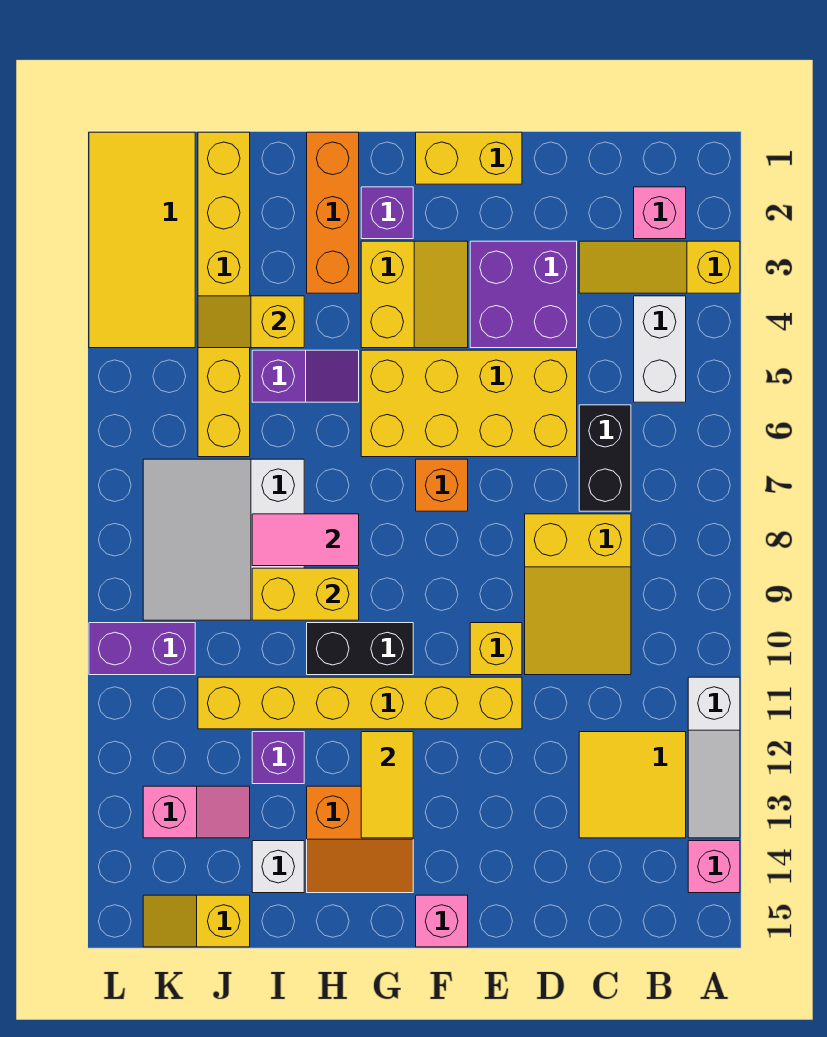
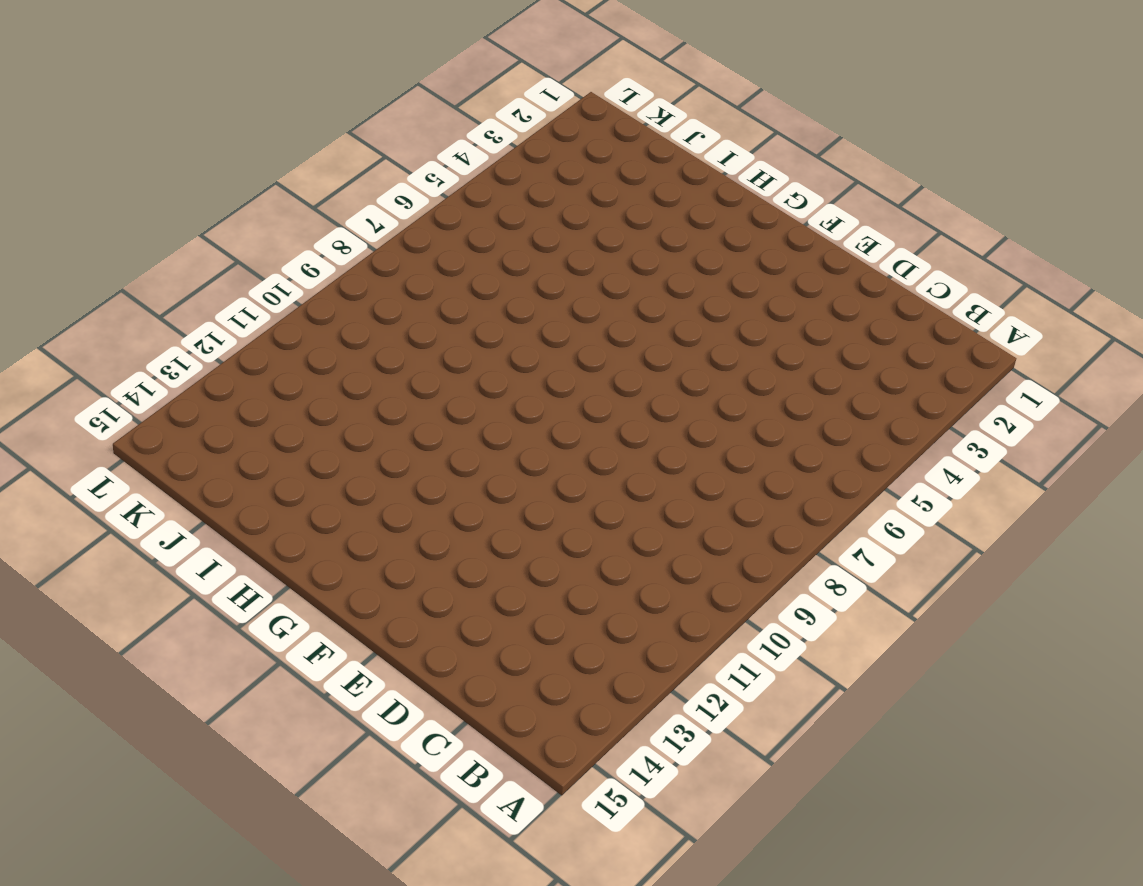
none -> yellow 1x3 slope [579,241,740,293]
none -> white 1x3 slope [688,677,740,838]
none -> pink 1x1 brick [688,841,740,893]
none -> pink 1x1 brick [634,187,686,239]

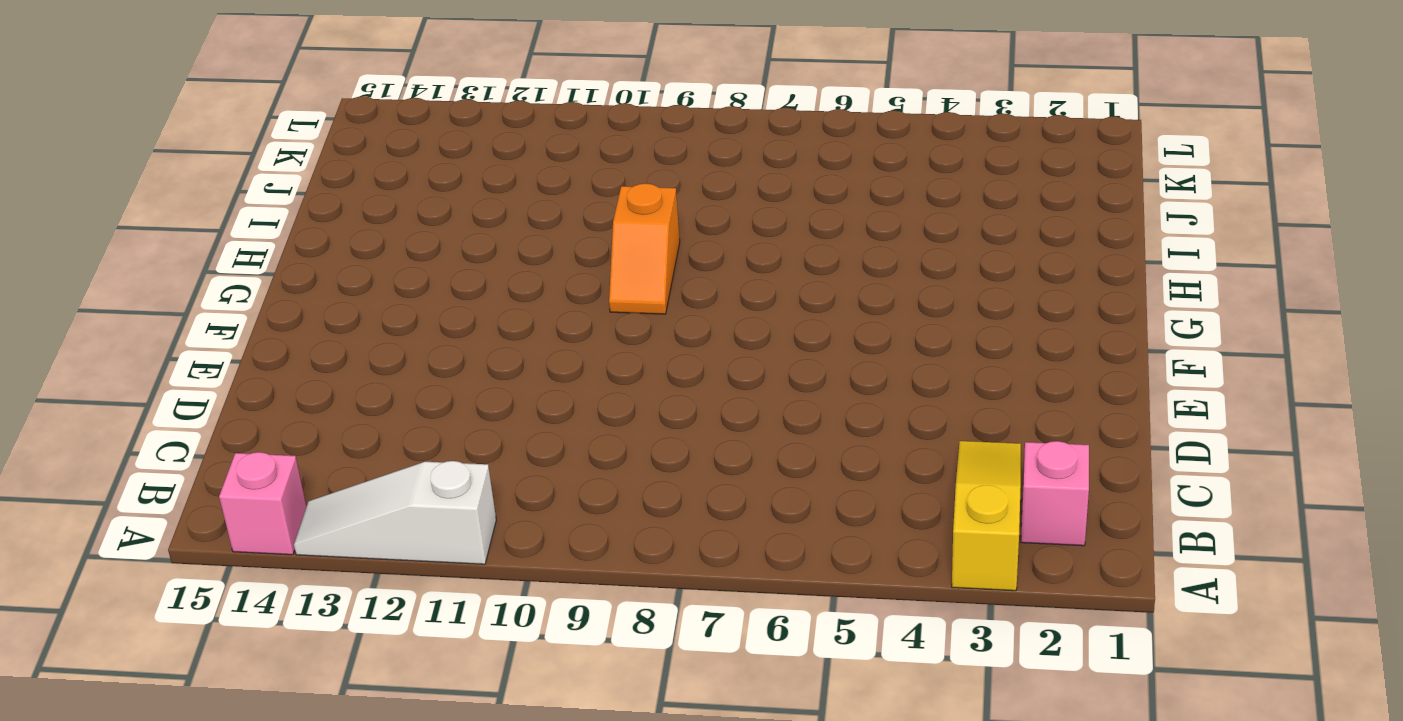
orange 1x2 slope [609,183,680,314] -> none
none -> white 1x2 brick [634,296,686,402]
none -> yellow 2x2 tile [579,732,686,838]
none -> black 1x2 brick [579,405,631,511]
none -> yellow 2x3 slope [525,514,631,675]

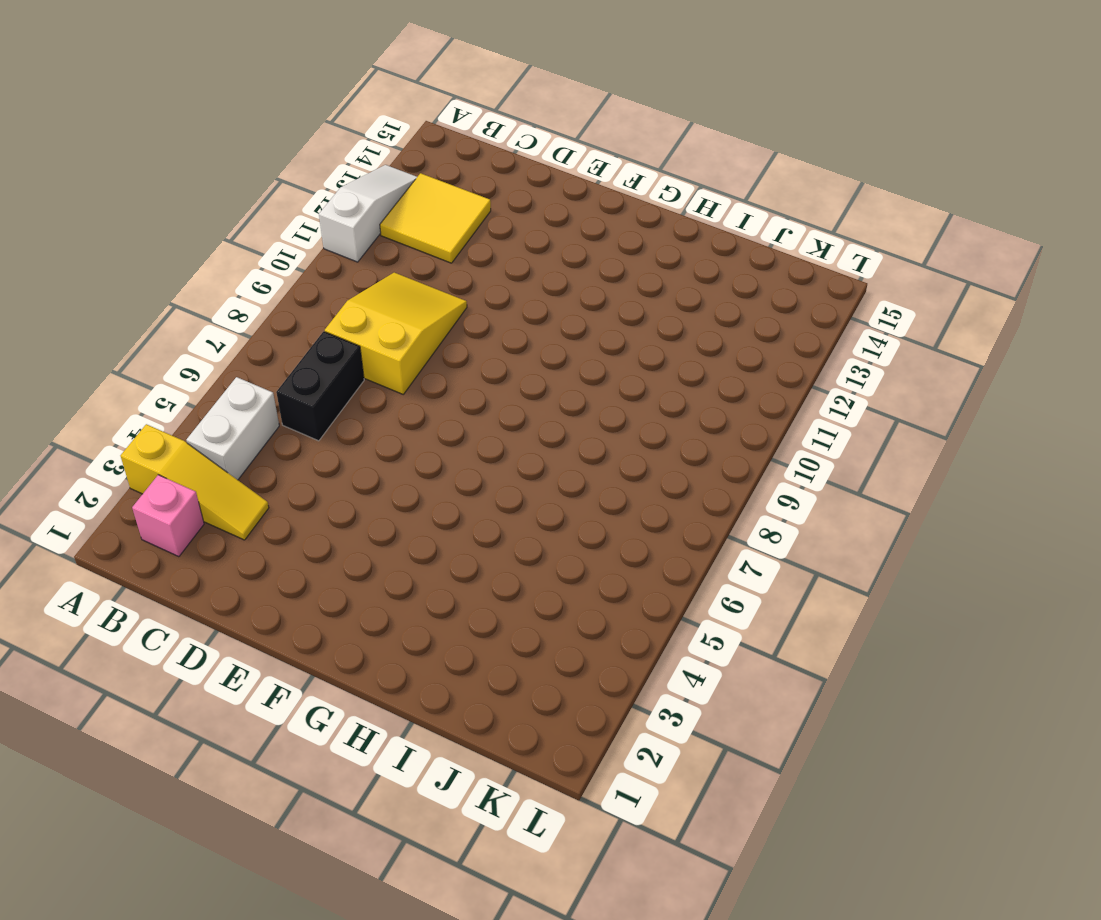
none -> pink 1x1 brick [688,841,740,893]
none -> purple 2x2 brick [470,241,577,348]
none -> yellow 2x4 brick [361,350,577,457]
none -> yellow 1x2 brick [416,132,522,184]

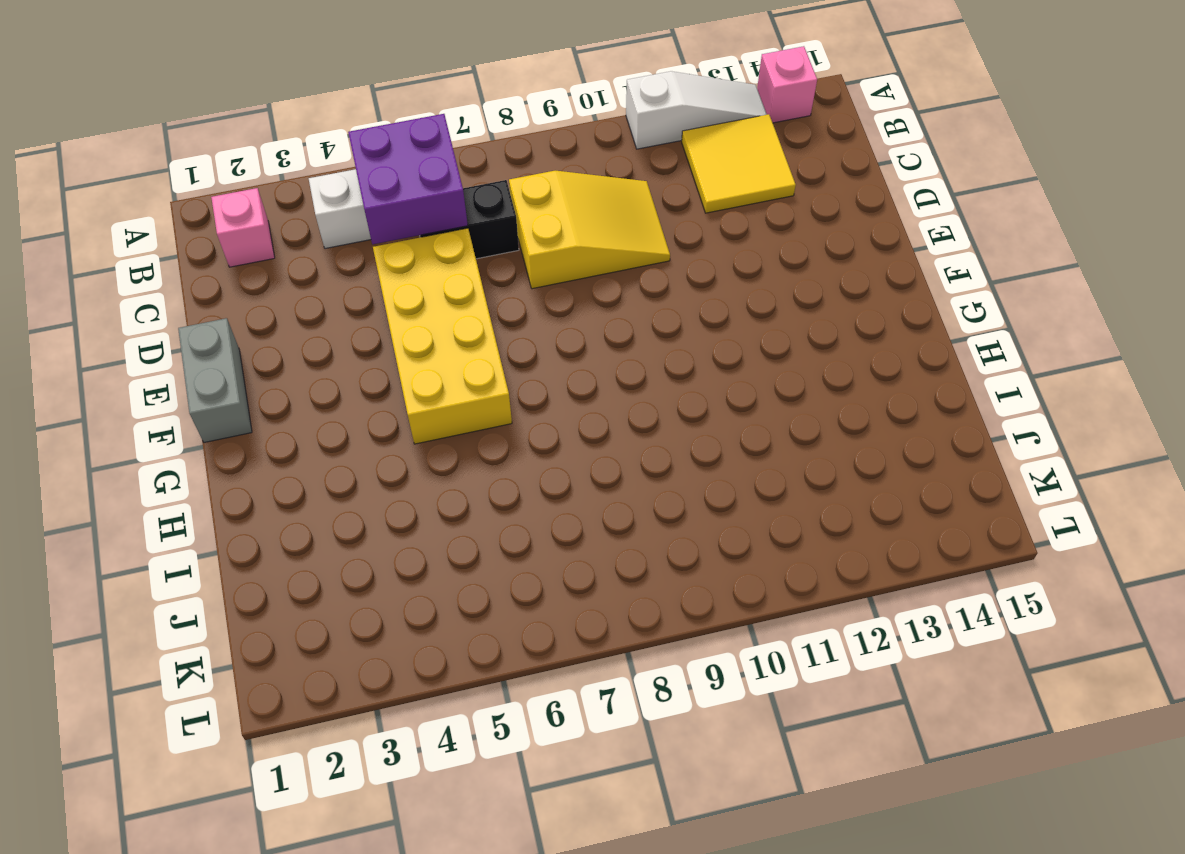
purple 2x2 brick [348,114,468,244] -> purple 2x2 brick moved to [470,241,577,348]
grey 1x2 brick [178,318,252,443] -> yellow 1x2 brick [416,132,522,184]
none -> yellow 1x3 slope [579,241,740,293]
none -> yellow 1x1 brick [470,623,522,675]
none -> yellow 1x6 brick [198,677,522,729]
none -> yellow 2x2 slope [361,241,468,348]

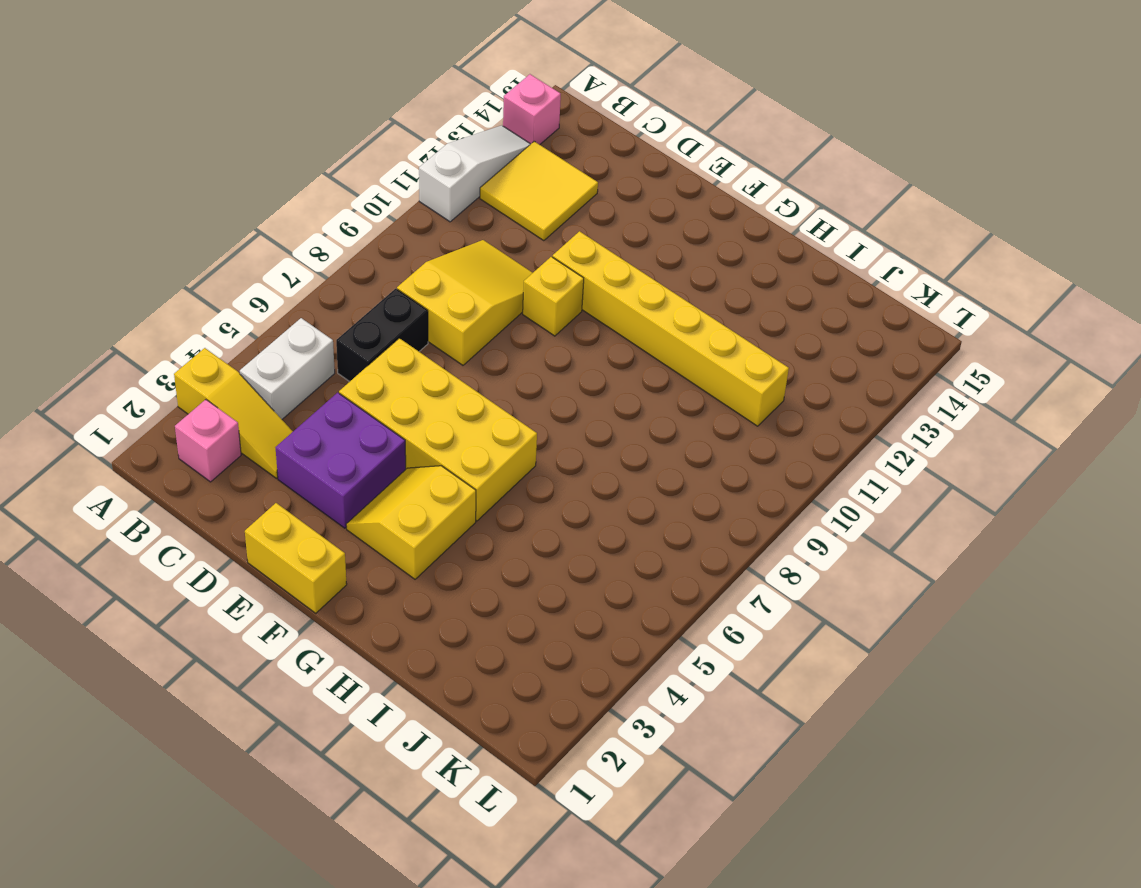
none -> orange 1x1 brick [416,459,468,511]
none -> pink 1x1 brick [416,895,468,947]
none -> purple 1x1 brick [361,187,413,239]
none -> black 1x2 brick [307,623,413,675]

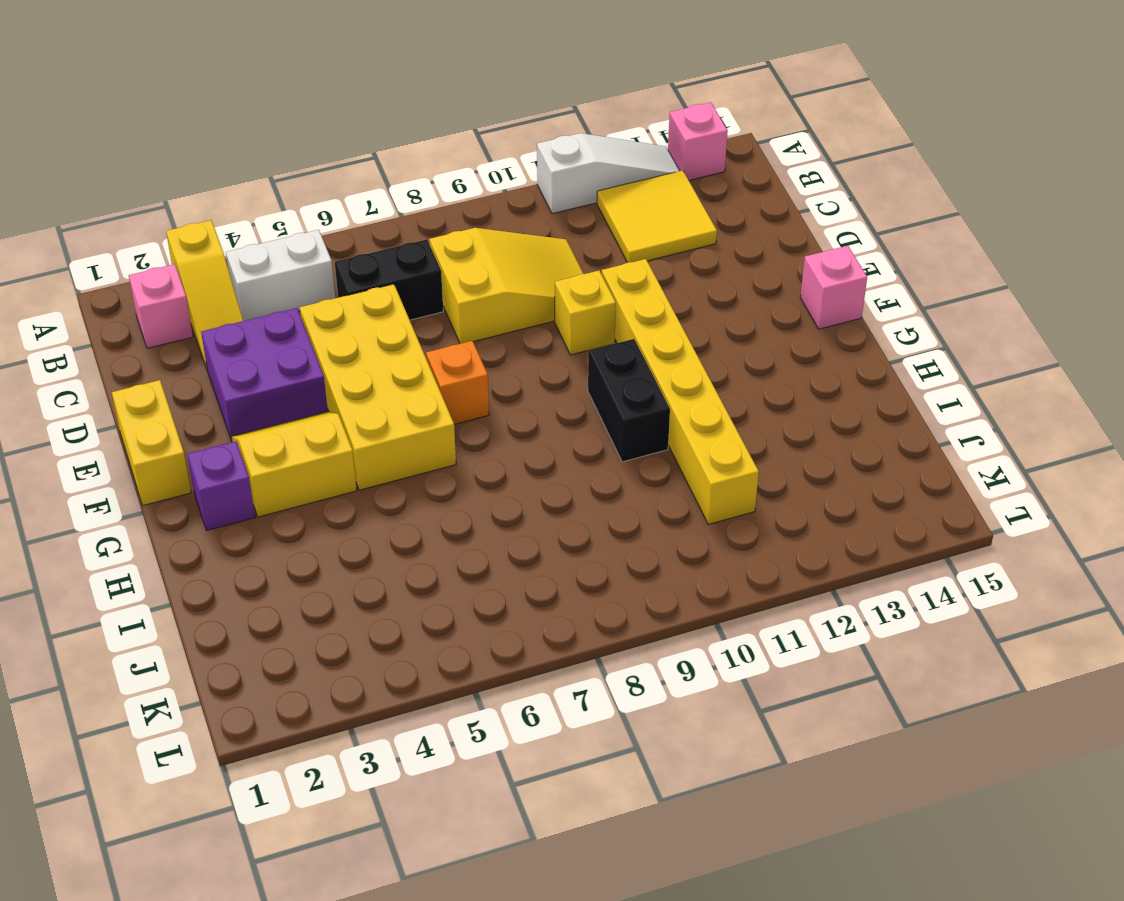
none -> orange 2x2 slope [307,786,413,893]
none -> orange 1x3 brick [307,132,359,293]
none -> purple 1x2 slope [252,350,359,402]
none -> white 3x3 slope [143,459,304,620]

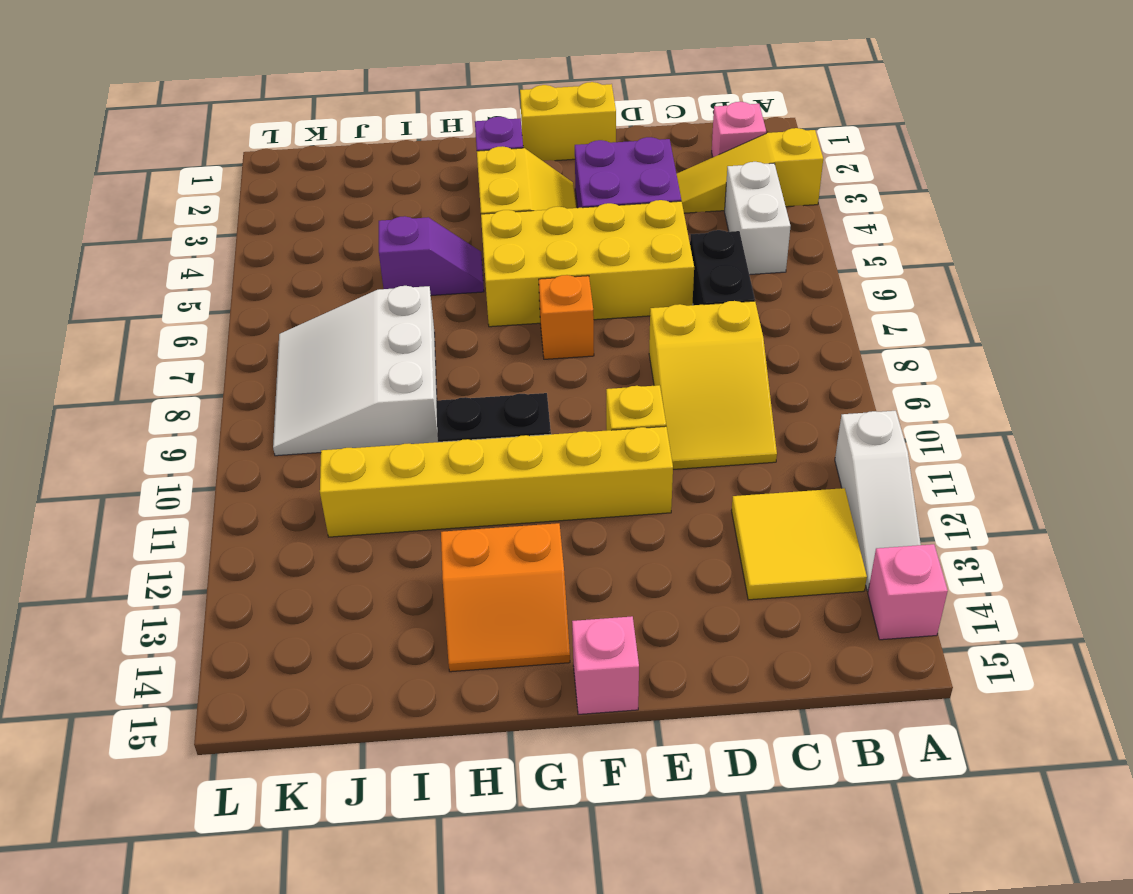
none -> orange 1x3 brick [307,132,359,293]
none -> purple 1x1 brick [252,732,304,784]
none -> white 1x1 brick [252,841,304,893]
none -> yellow 1x6 brick [198,132,250,457]

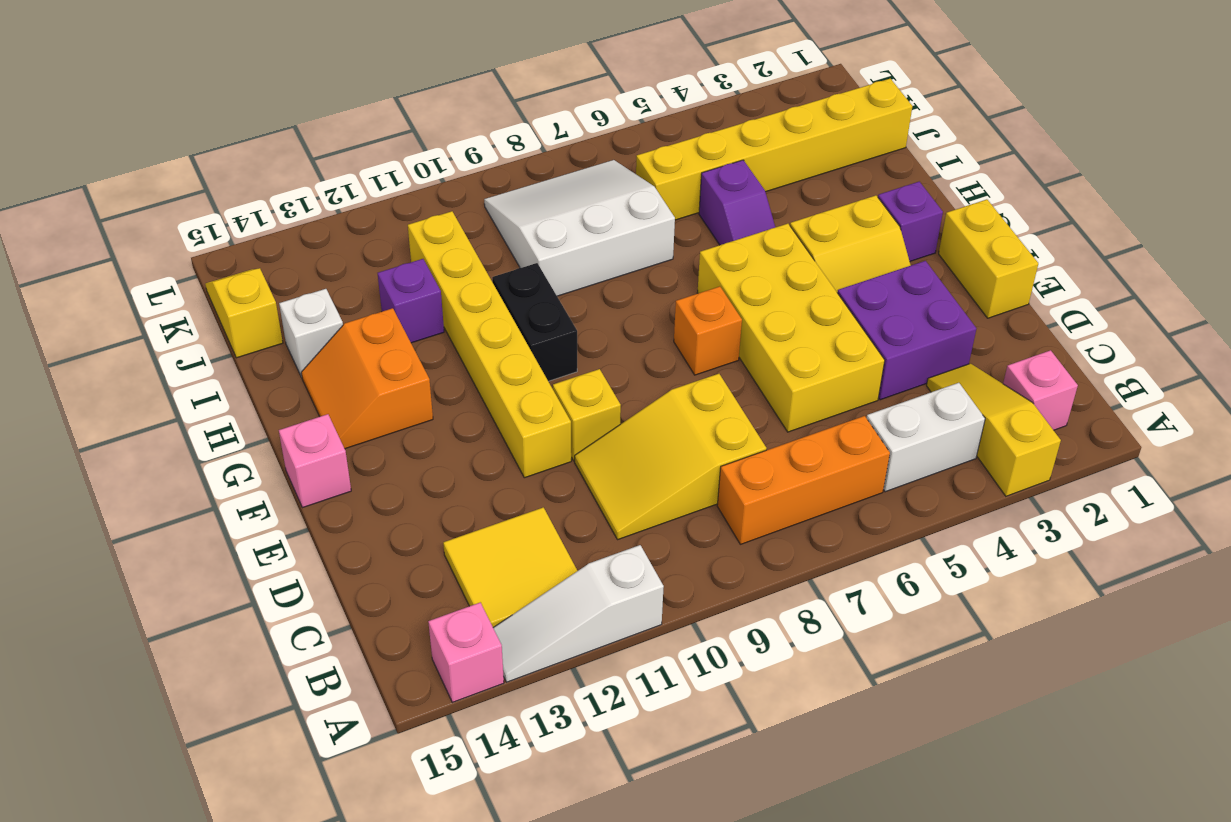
orange 1x3 brick [717,416,890,544] -> orange 1x3 brick moved to [307,132,359,293]
none -> black 1x2 brick [579,405,631,511]
none -> pink 1x2 slope [143,786,250,838]
none -> yellow 2x4 tile [89,132,195,348]
none -> purple 1x2 brick [89,623,195,675]

